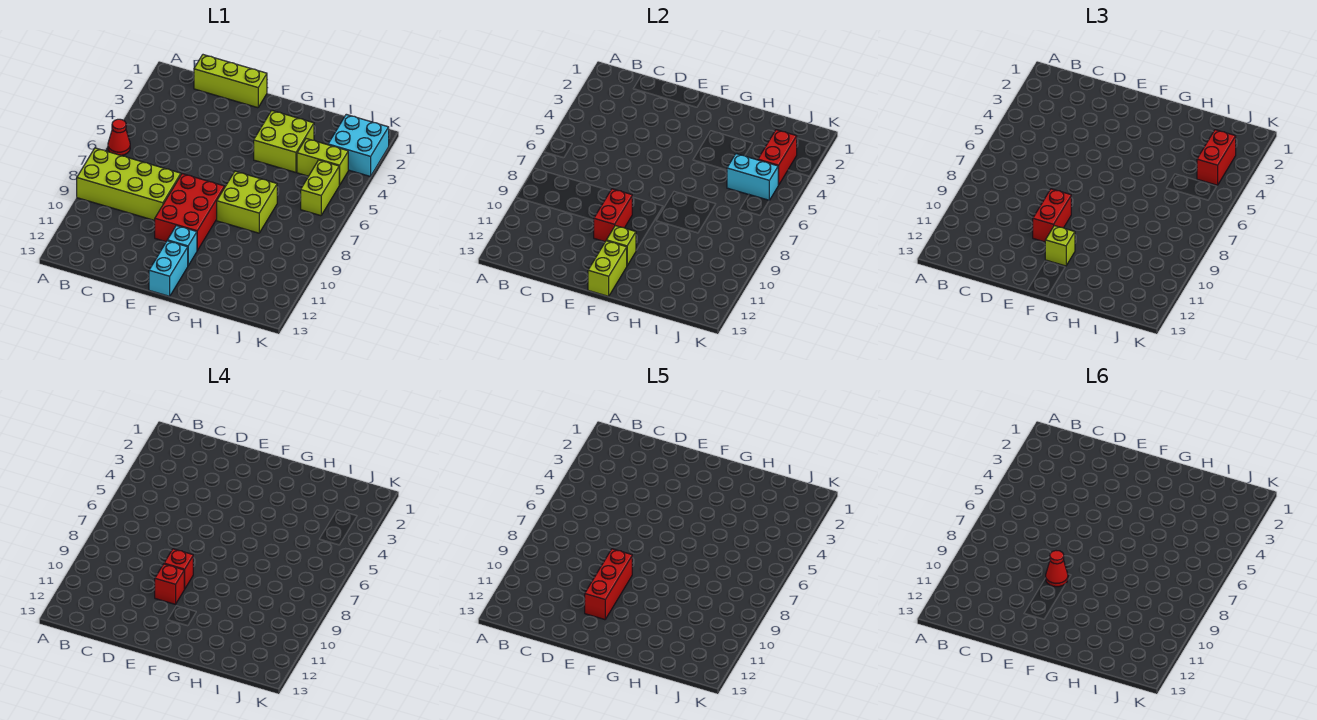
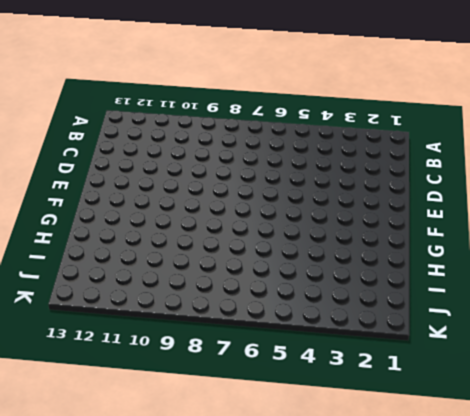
none -> red 1x1 cone [108,119,130,156]
none -> lime 2x4 brick [77,148,181,220]
none -> lime 1x3 brick [194,55,267,108]

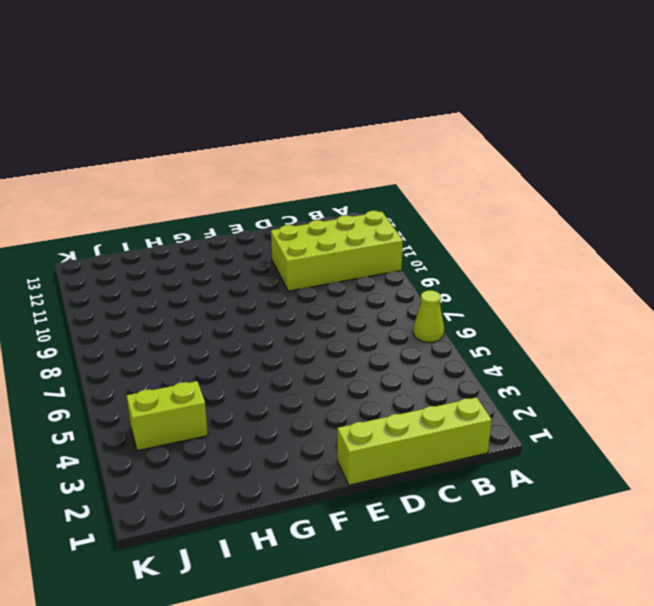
lime 1x1 cone [413,290,444,343] -> red 1x1 cone [108,119,130,156]
lime 2x4 brick [271,211,403,291] -> lime 2x4 brick moved to [77,148,181,220]
lime 1x4 brick [337,397,492,485] -> lime 1x3 brick [194,55,267,108]
none -> red 2x3 brick [155,174,224,251]
none -> cyan 1x1 brick [167,226,197,265]
none -> cyan 1x2 brick [149,241,188,296]

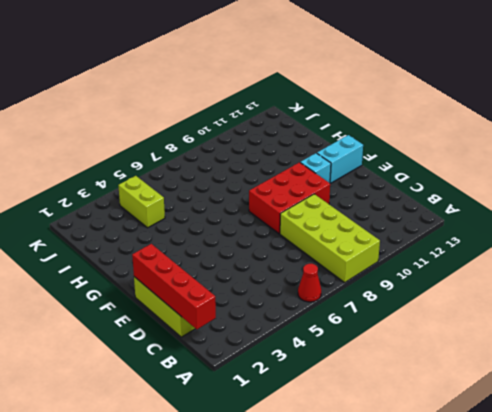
red 1x4 brick [132,244,216,329] -> none
none -> lime 2x2 brick [253,110,314,172]
none -> lime 2x2 brick [217,171,277,233]
none -> cyan 2x2 brick [328,114,389,177]

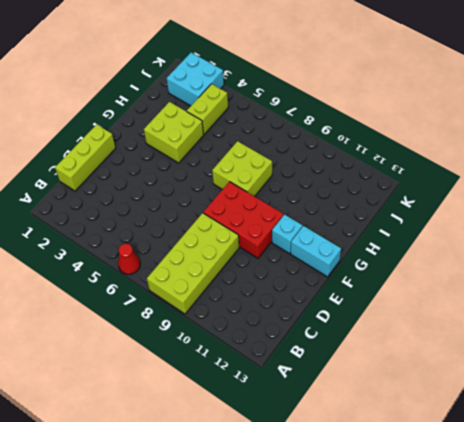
none -> lime 1x2 brick [301,160,339,216]
none -> red 1x2 brick [594,189,632,242]
none -> lime 1x1 brick [606,226,636,265]

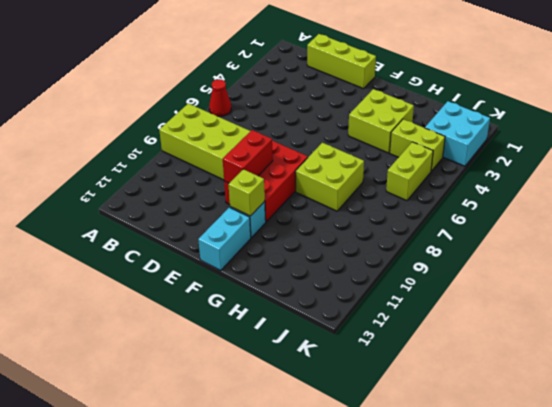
none -> lime 1x2 brick [588,241,627,296]
none -> cyan 1x2 brick [727,154,778,200]
none -> red 1x2 brick [758,130,797,185]

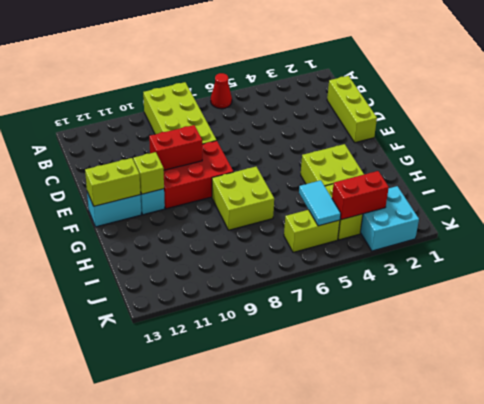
cyan 1x2 tile [299,180,341,226] -> cyan 1x2 brick [727,154,778,200]
none -> red 1x2 brick [1033,189,1071,242]
none -> lime 1x1 brick [1045,226,1075,266]
none -> red 1x2 brick [1197,130,1236,185]

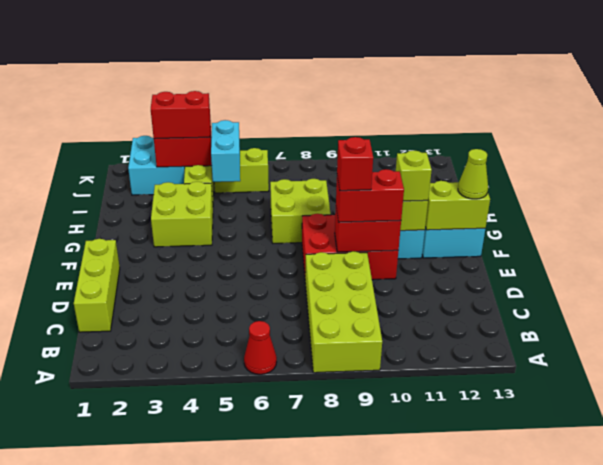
lime 1x1 cone [458,149,488,199] -> none
none -> red 1x1 brick [155,564,184,604]
none -> red 1x3 brick [585,549,632,620]
none -> red 1x1 cone [1046,551,1068,587]

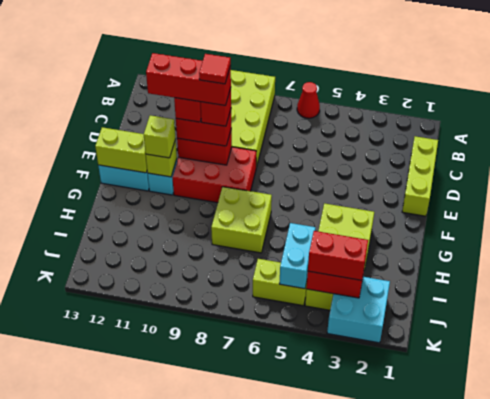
red 1x1 tile [199,54,231,84] -> red 1x1 cone [1046,551,1068,587]

